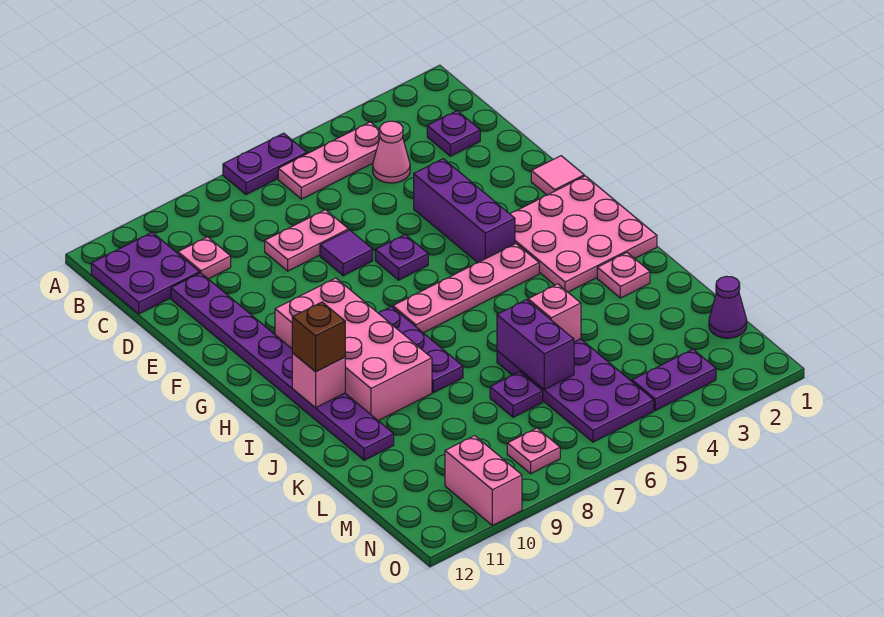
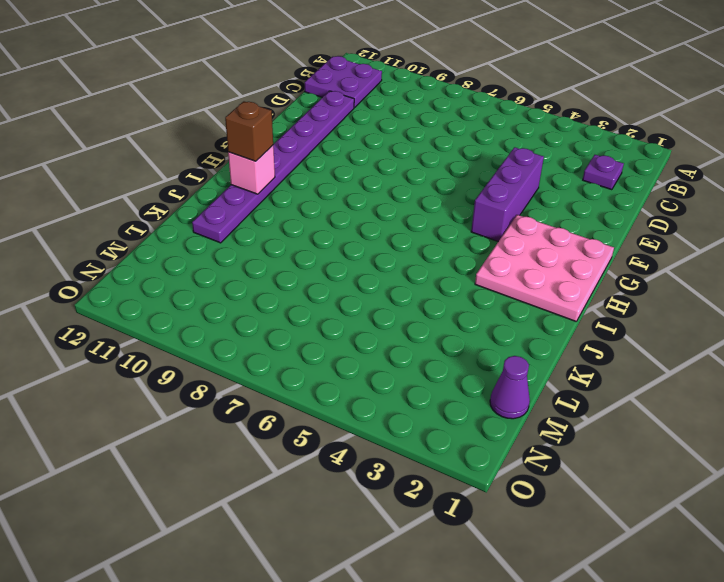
none -> purple 1x2 plate [223,133,307,195]
none -> pink 1x3 plate [278,122,380,199]
none -> pink 1x1 cone [373,121,410,183]

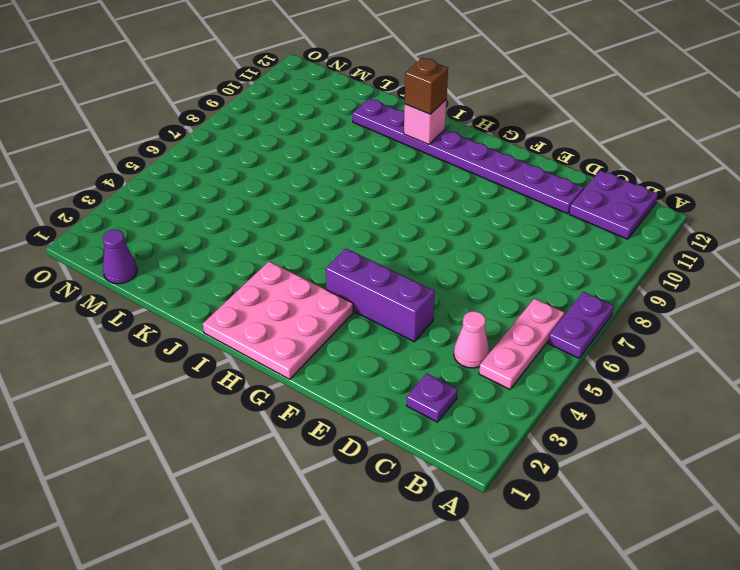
none -> pink 1x1 plate [178,237,231,279]
none -> pink 1x2 plate [265,210,349,271]
none -> purple 1x1 tile [320,230,373,276]

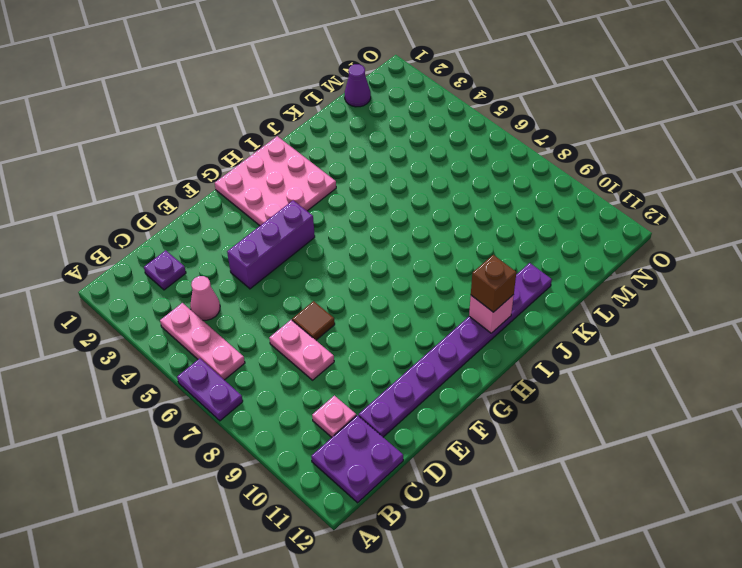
brown 1x1 tile [292,301,335,340] -> purple 1x1 tile [320,230,373,276]
none -> pink 1x1 tile [531,156,584,195]
none -> purple 1x1 plate [375,235,428,280]
none -> pink 2x4 brick [275,278,432,421]

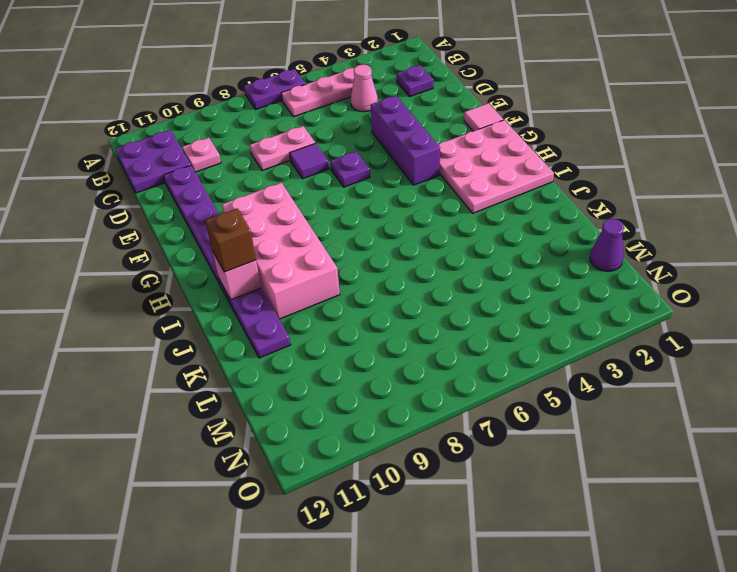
none -> pink 1x4 plate [393,244,539,333]
none -> purple 1x3 plate [379,307,463,393]
none -> pink 1x1 plate [597,253,650,298]

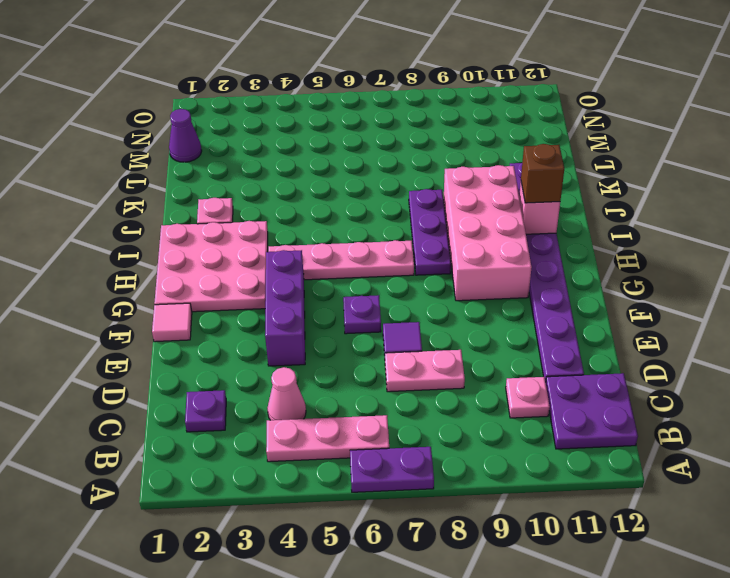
none -> purple 2x4 plate [497,339,654,442]
none -> purple 1x1 plate [490,372,543,417]
none -> purple 1x2 plate [632,349,716,411]

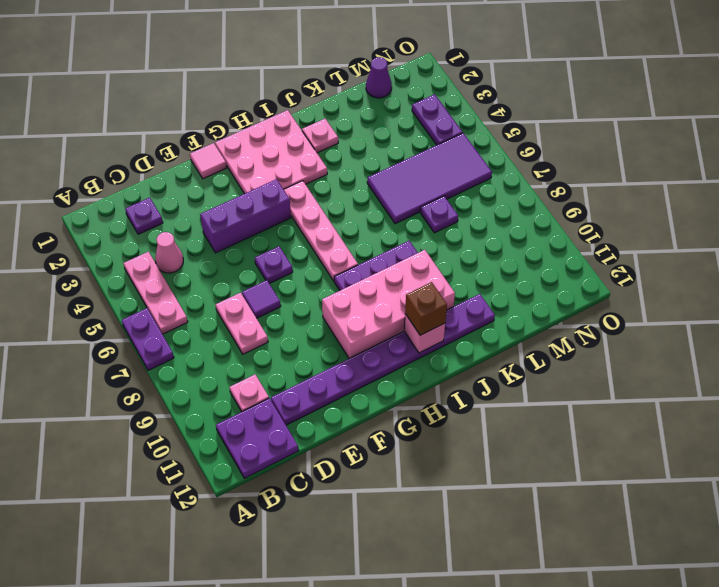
purple 2x4 tile [367,133,492,224] -> purple 2x4 plate [497,339,654,442]
none -> pink 1x1 plate [507,428,560,474]
none -> pink 1x2 brick [445,436,522,525]
none -> pink 1x1 brick [528,284,581,342]

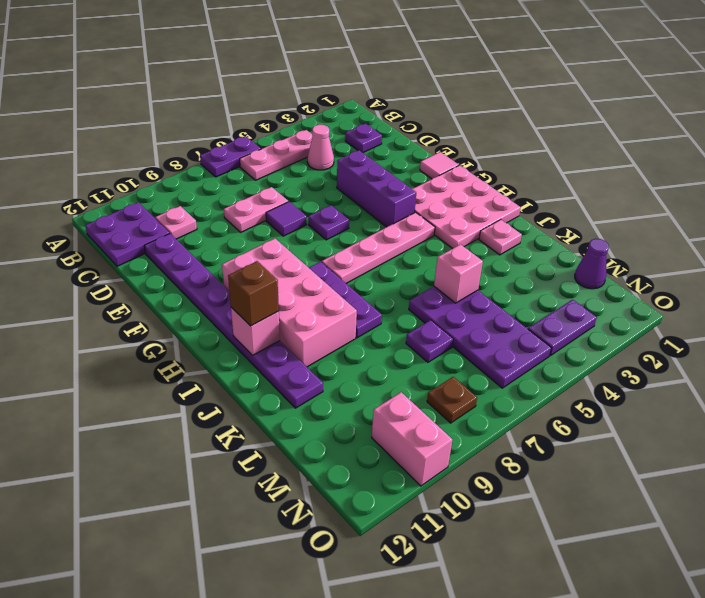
brown 1x1 plate [427,377,477,423] -> pink 1x1 plate [507,428,560,474]
none -> purple 1x2 brick [497,300,574,390]

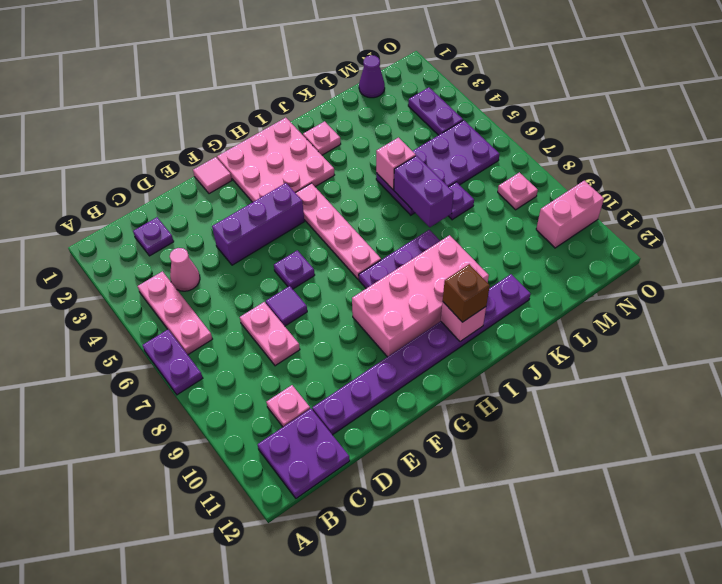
purple 1x2 brick [394,156,454,227] -> purple 1x2 brick turned to [497,300,574,390]

